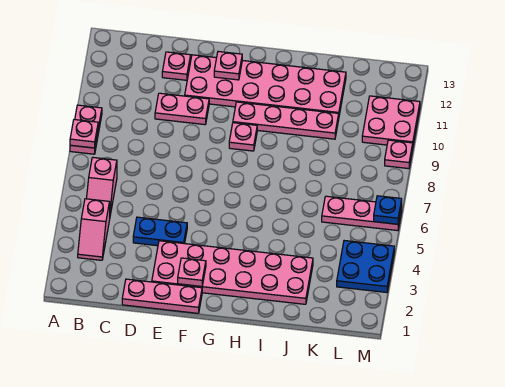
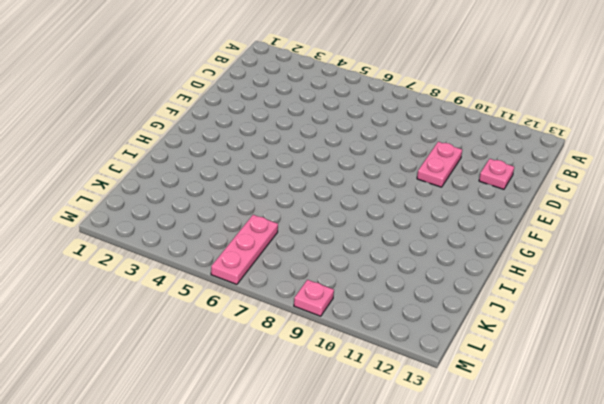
none -> pink 1x2 plate [70,105,102,154]
none -> pink 1x2 slope [78,199,110,260]
none -> pink 1x2 slope [87,157,117,215]

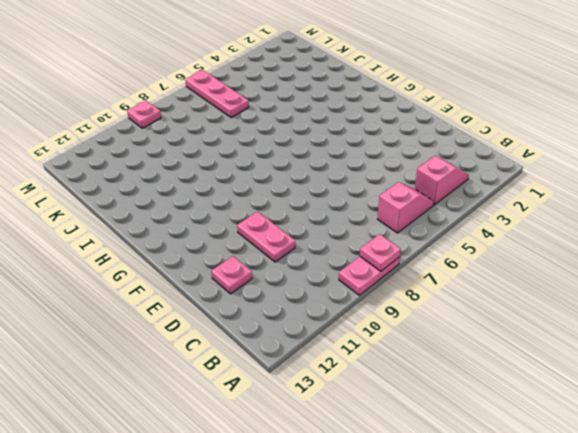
none -> pink 1x3 plate [122,279,202,313]
none -> blue 1x2 plate [133,217,187,246]
none -> pink 2x6 plate [152,241,313,304]

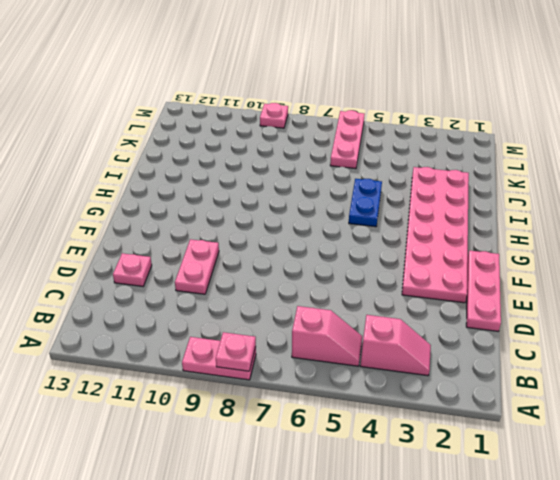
blue 1x2 plate [349,179,382,227] -> blue 1x2 plate moved to [133,217,187,246]
none -> pink 2x6 plate [185,55,346,115]
none -> pink 1x1 plate [229,123,257,151]
none -> pink 1x4 plate [233,102,339,139]

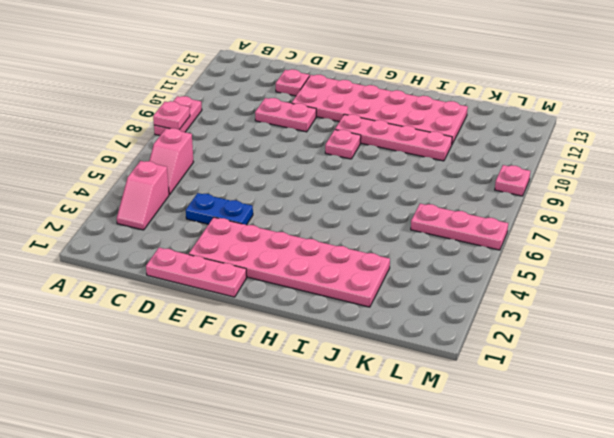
none -> blue 2x2 plate [337,241,394,293]
none -> pink 2x2 plate [362,96,420,145]
none -> pink 1x1 plate [178,258,206,286]

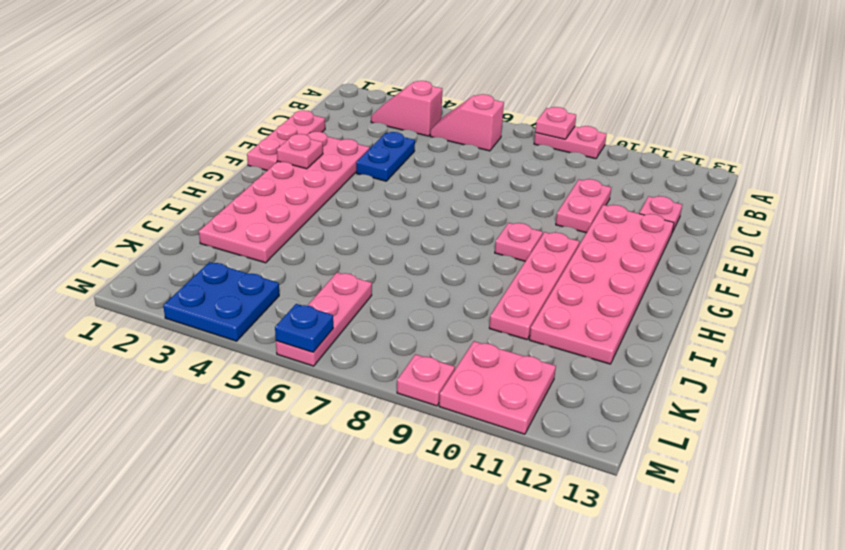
none -> pink 1x1 plate [214,51,242,80]

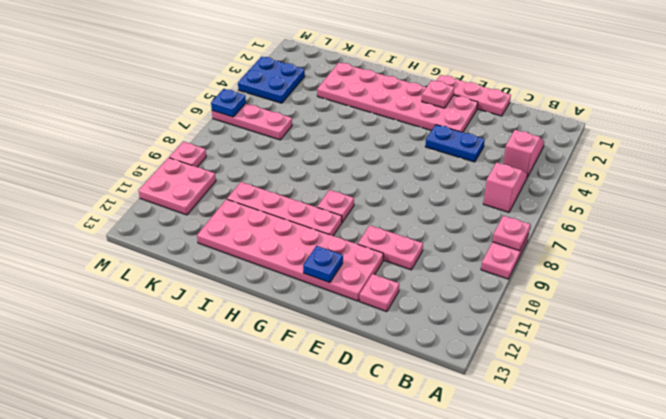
blue 1x1 plate [303,246,343,283] -> pink 1x1 plate [214,51,242,80]

